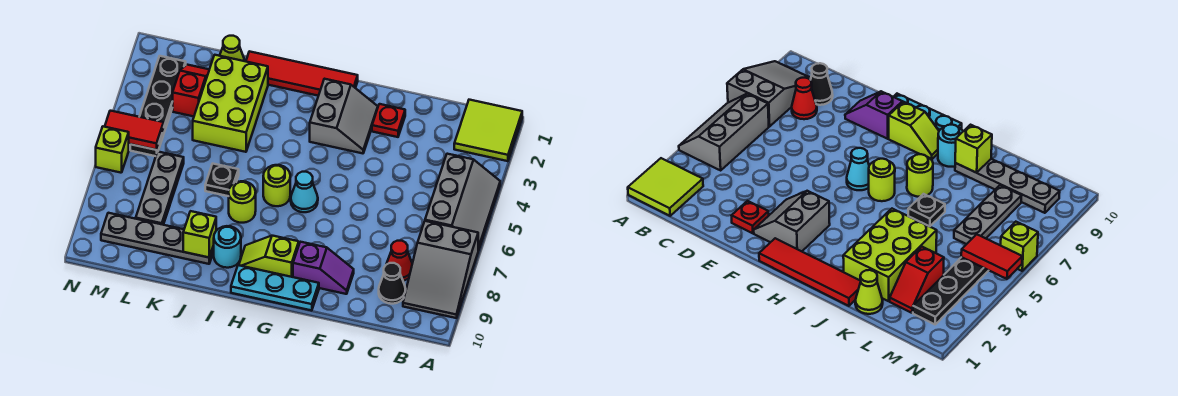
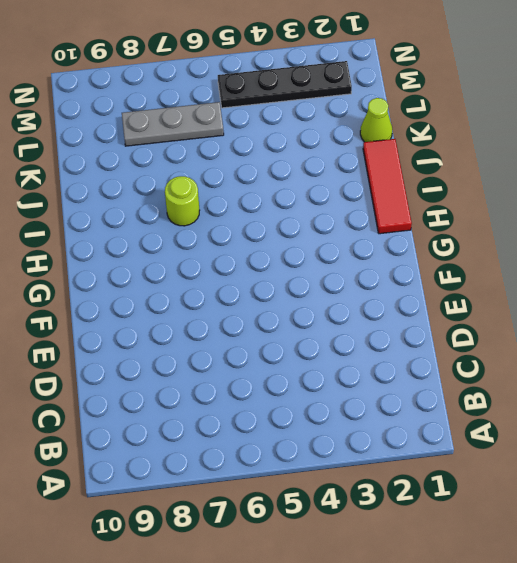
red 1x3 tile [363,139,412,234] -> red 1x4 tile [246,51,358,96]
none -> lime 2x2 tile [454,100,522,161]
none -> grey 2x3 slope [425,154,500,251]
none -> grey 2x3 slope [403,221,478,318]

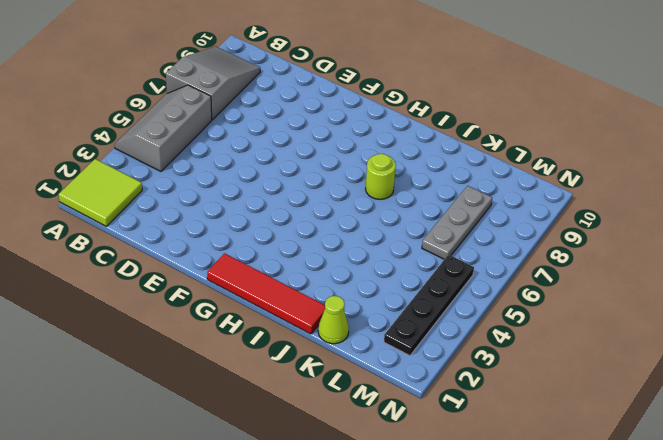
none -> red 1x1 cone [387,241,412,281]
none -> black 1x1 cone [379,263,406,304]
none -> red 1x1 plate [372,104,405,137]

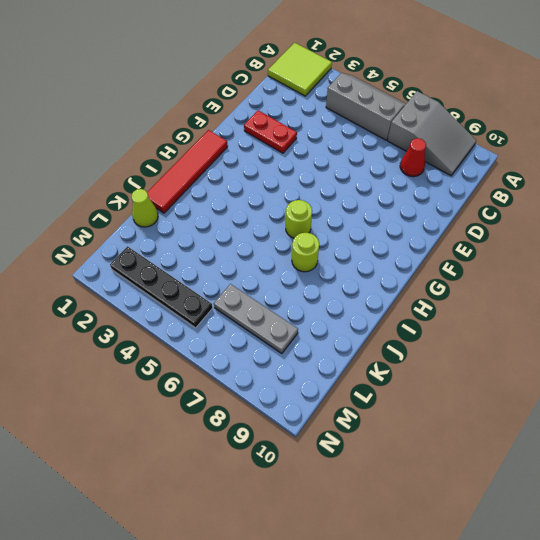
red 1x2 plate [244,110,297,153] -> red 1x1 plate [372,104,405,137]
none -> black 1x1 cone [379,263,406,304]
none -> purple 1x2 slope [293,242,354,294]
none -> grey 2x2 slope [310,79,378,153]

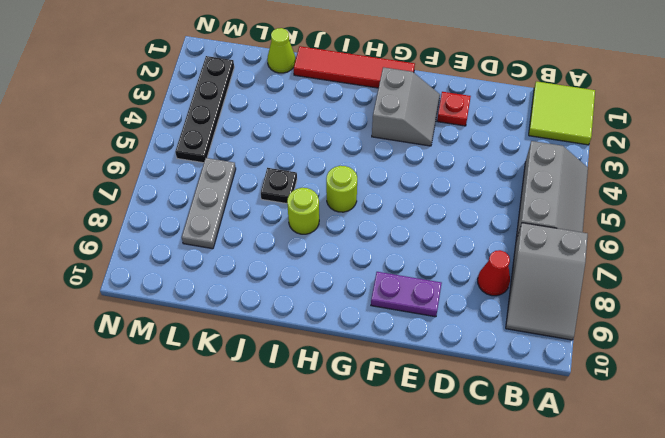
purple 1x2 plate [371,272,442,317] -> purple 1x2 slope [293,242,354,294]
none -> black 1x1 cone [379,263,406,304]
none -> cyan 1x3 plate [231,265,319,311]
none -> cyan 1x1 cone [291,172,318,212]

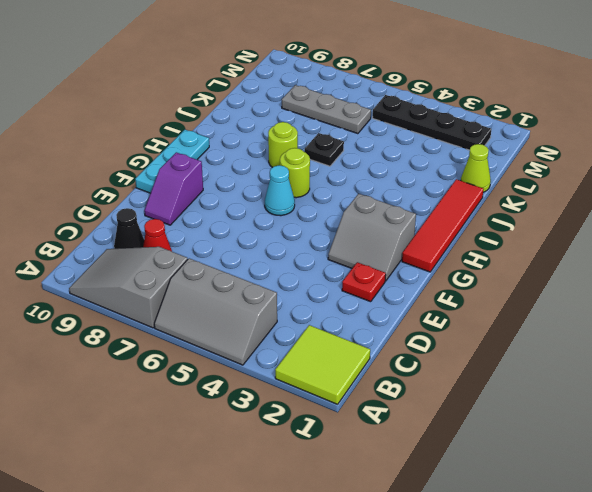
none -> lime 1x2 slope [239,236,299,277]
none -> cyan 1x1 round brick [214,226,241,268]
none -> lime 2x3 brick [193,55,268,152]

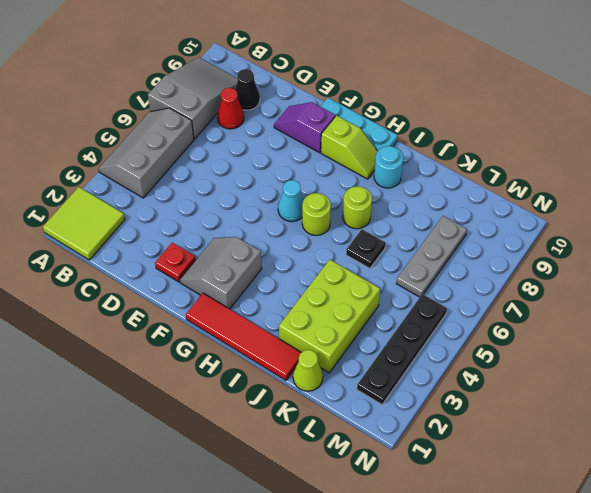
none -> grey 1x4 plate [101,213,214,264]
none -> red 1x2 slope [173,65,209,116]
none -> lime 1x1 brick [96,127,129,173]

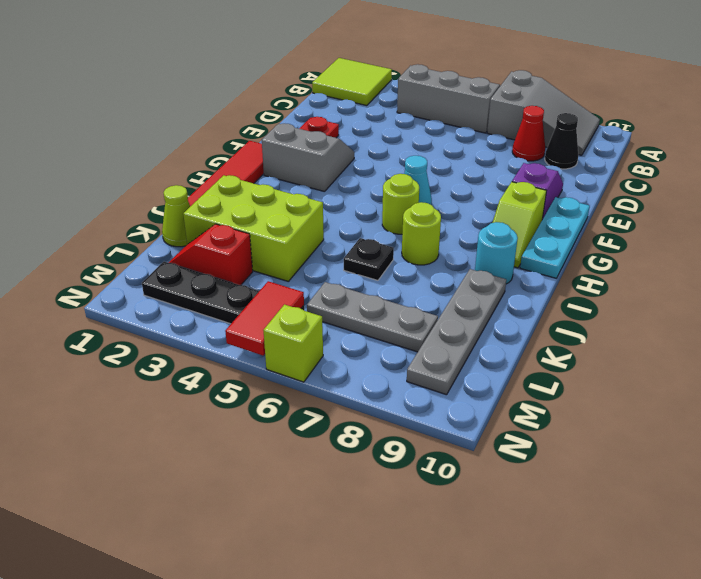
none -> lime 1x1 brick [183,211,216,257]

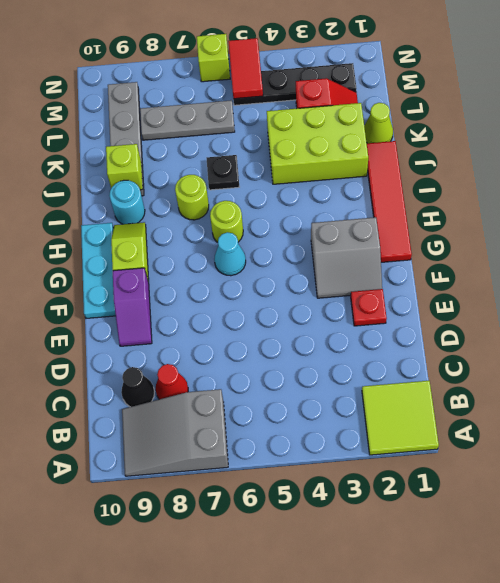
none -> grey 2x3 slope [425,154,500,251]

